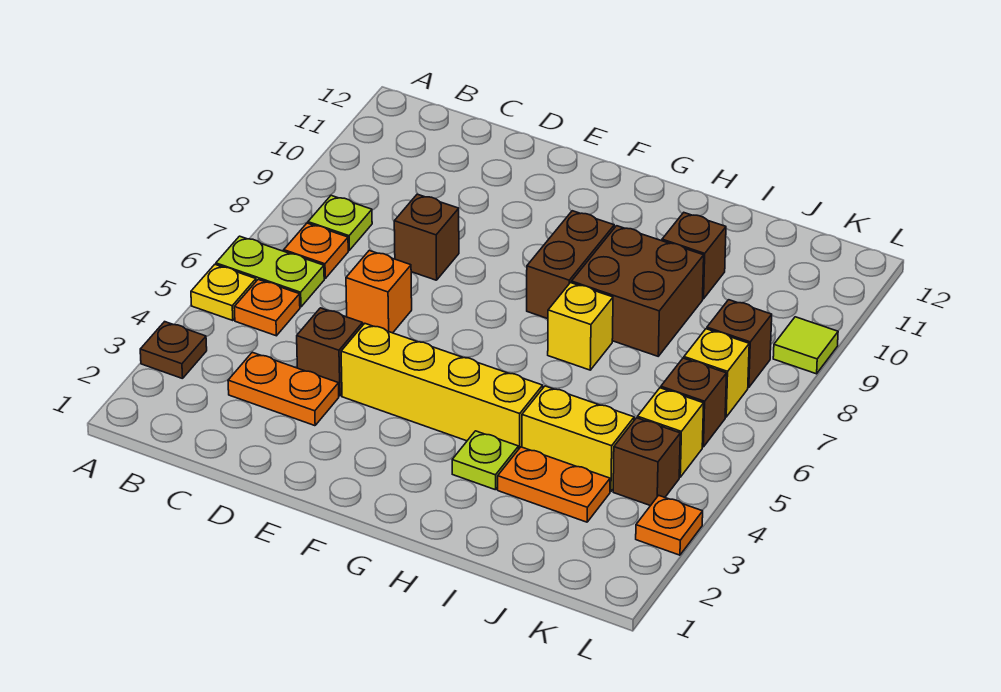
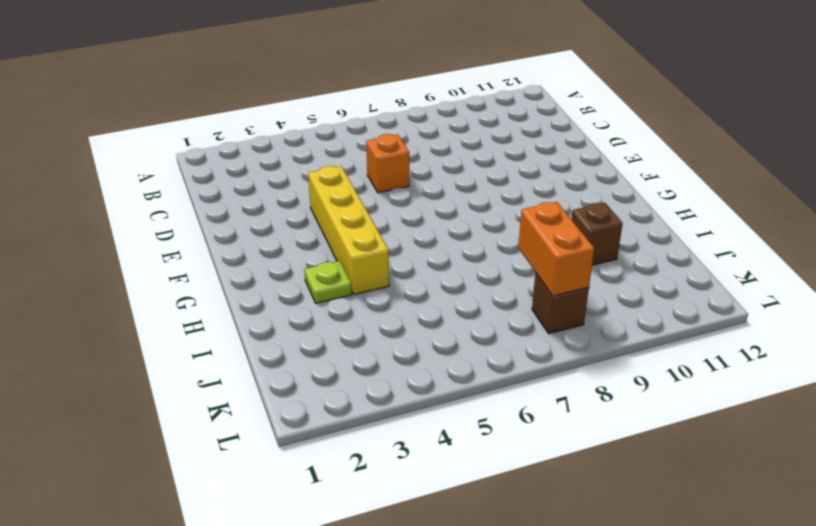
orange 1x2 brick [518,202,594,296] -> none
none -> brown 1x1 plate [140,322,207,379]
none -> yellow 1x1 plate [191,265,256,321]
none -> lime 1x2 plate [216,236,324,307]

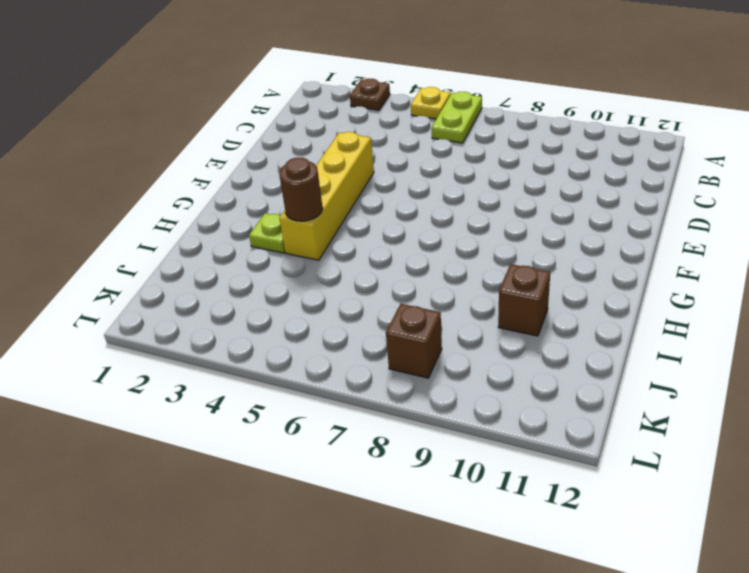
brown 1x1 round brick [279,158,323,221] -> none
none -> orange 1x1 plate [234,279,300,336]
none -> orange 1x1 plate [284,223,348,278]
none -> lime 1x1 plate [308,195,372,250]

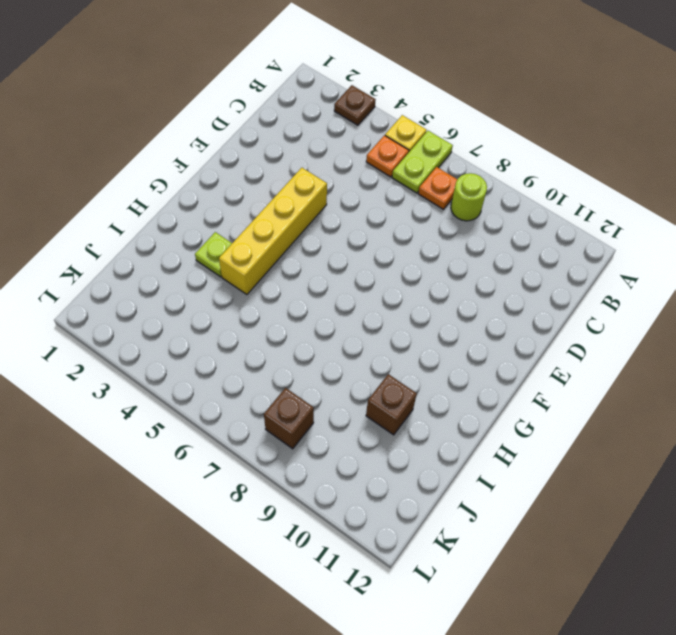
lime 1x1 round brick [451,173,487,221] -> lime 1x1 plate [308,195,372,250]
none -> orange 1x2 plate [228,352,339,426]
none -> brown 1x1 brick [297,308,363,396]
none -> orange 1x1 brick [346,251,412,333]

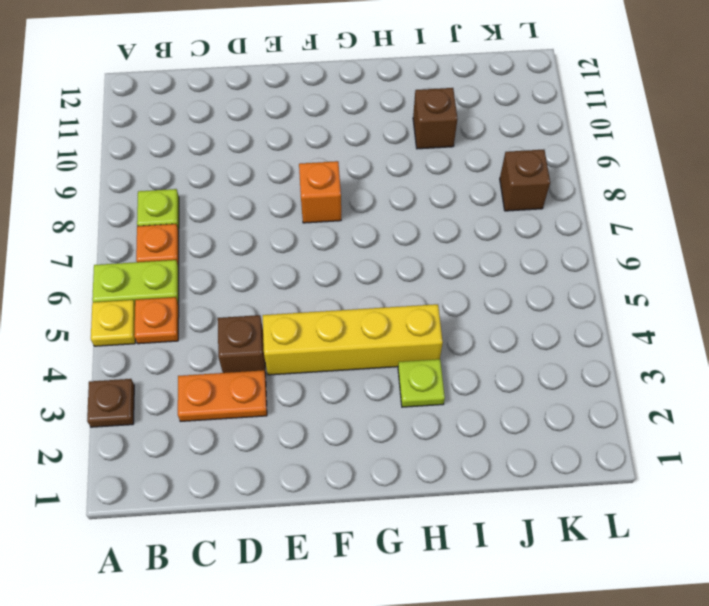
orange 1x1 brick [299,161,341,223] -> orange 1x1 brick moved to [346,251,412,333]
none -> brown 1x1 brick [394,194,459,280]
none -> brown 1x2 brick [527,211,614,319]
none -> yellow 1x1 brick [548,283,613,370]

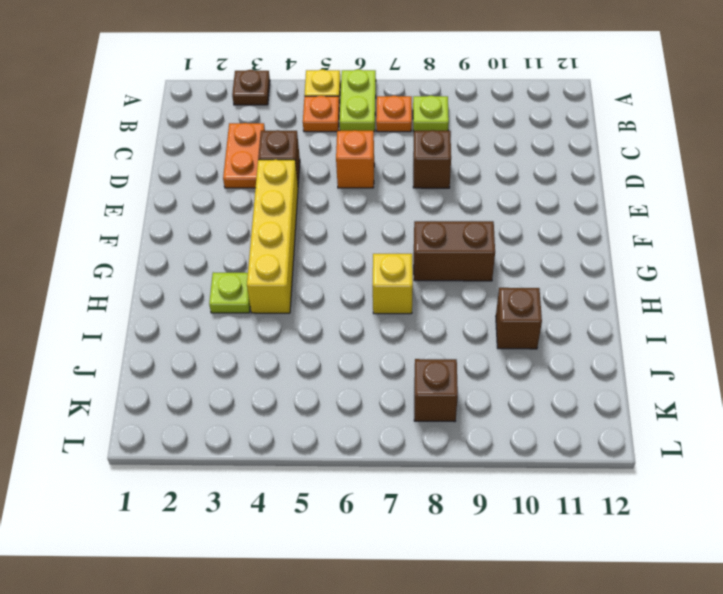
none -> brown 2x2 brick [571,226,704,356]
none -> orange 1x2 plate [498,447,610,522]
none -> yellow 1x2 brick [522,386,634,492]

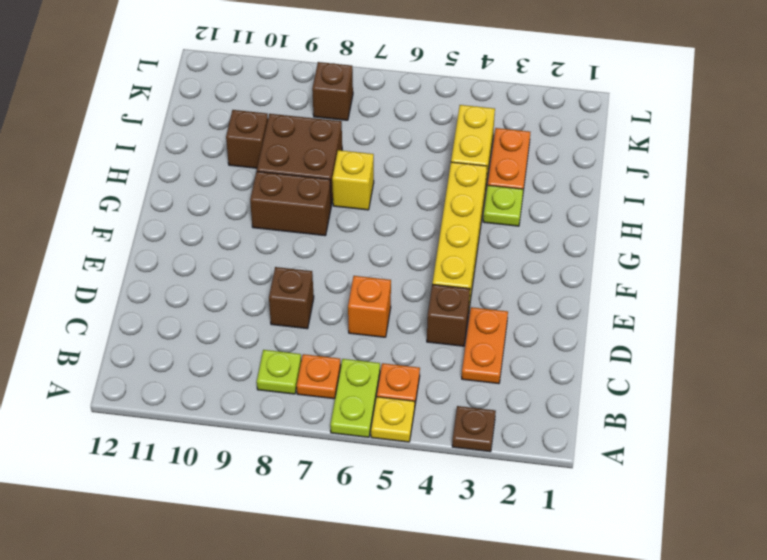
none -> brown 1x1 brick [613,418,680,506]
none -> yellow 1x1 brick [638,388,704,477]
none -> brown 1x1 brick [661,358,727,447]

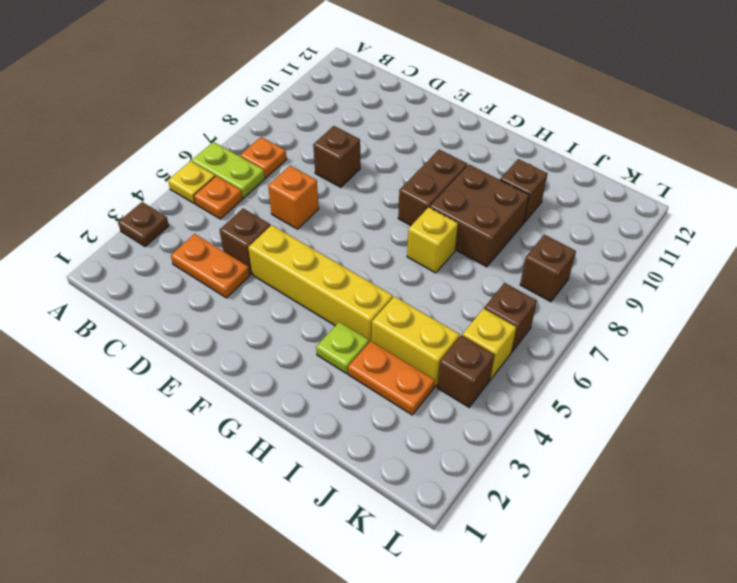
none -> lime 1x1 plate [308,195,372,250]
none -> yellow 1x1 brick [684,329,749,417]
none -> orange 1x1 plate [636,495,703,555]

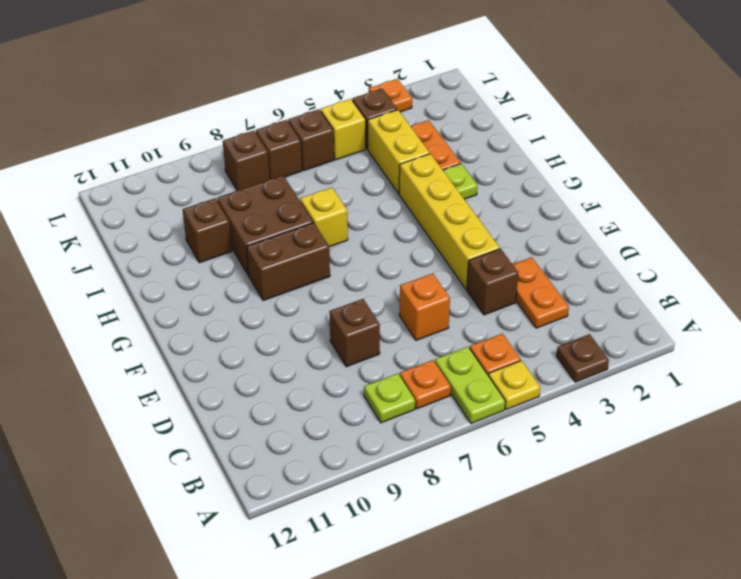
brown 1x1 brick [256,120,302,179] -> yellow 1x1 brick [684,329,749,417]
none -> lime 1x1 tile [773,317,838,374]

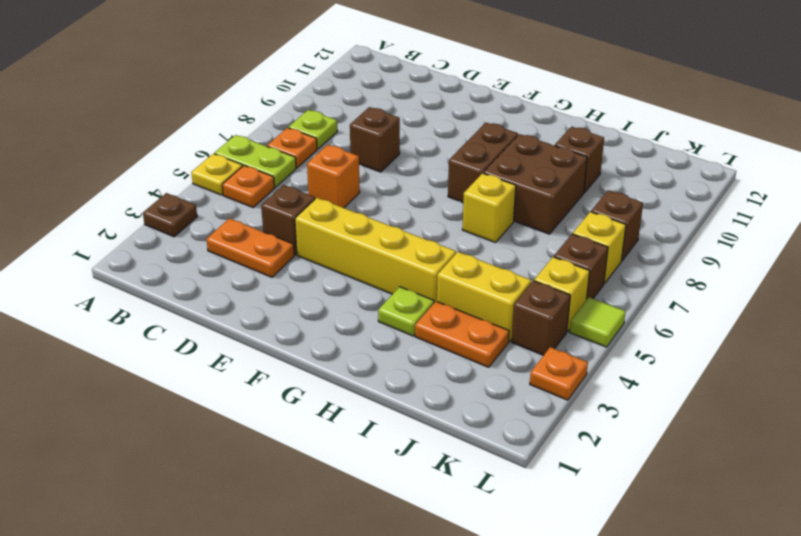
lime 1x1 tile [570,297,626,347] -> lime 1x1 tile moved to [773,317,838,374]

